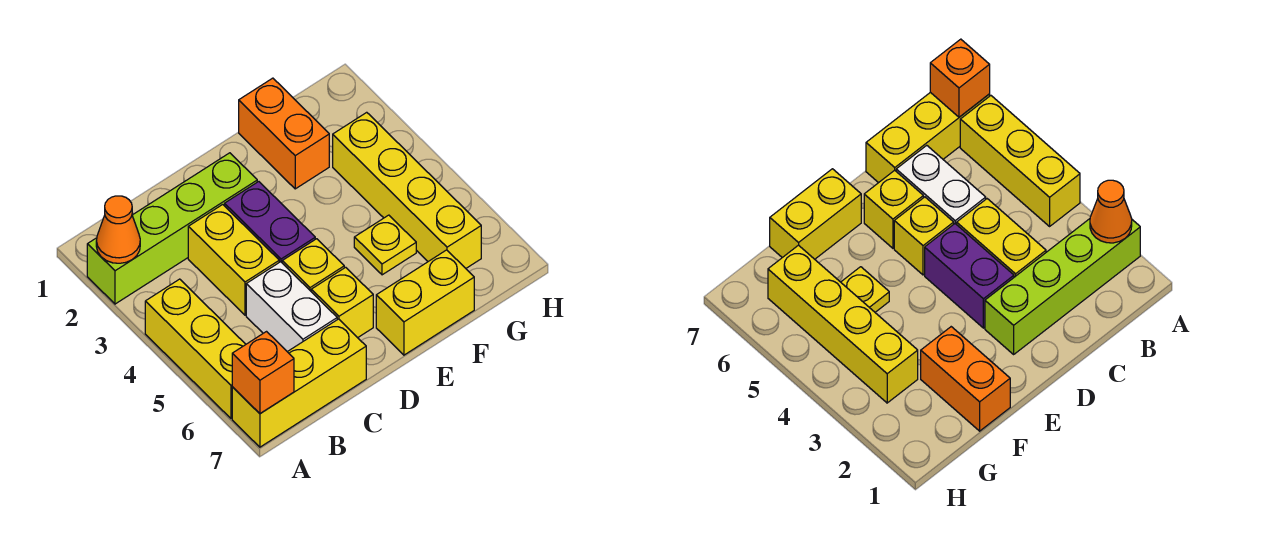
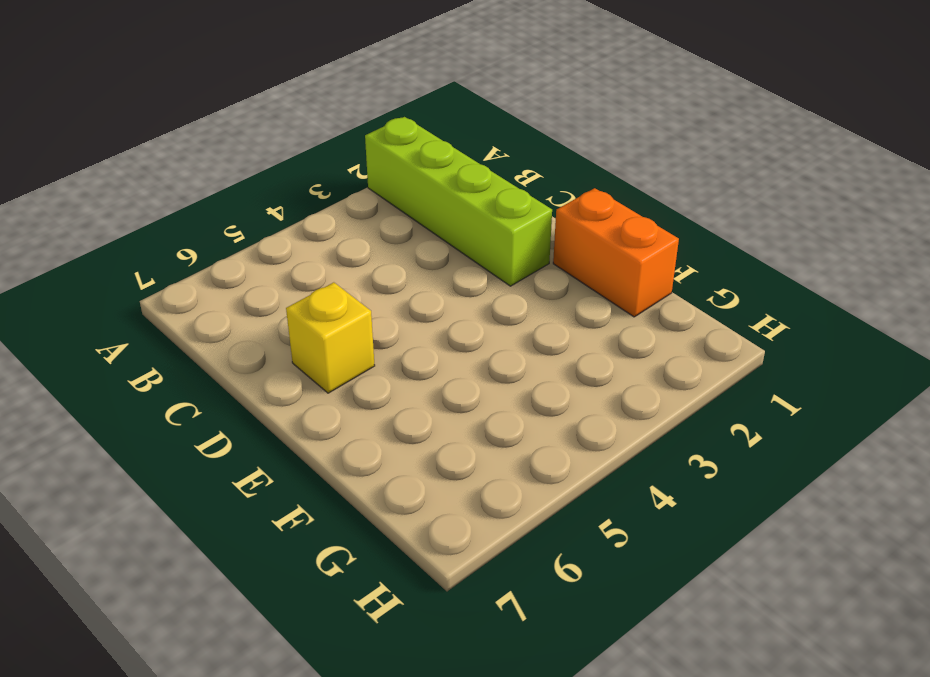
orange 1x2 brick [553,188,679,317] -> orange 1x2 brick turned to [239,78,329,189]
none -> yellow 1x3 brick [145,279,246,418]
none -> yellow 1x3 brick [232,319,366,447]
none -> yellow 1x2 brick [188,205,279,315]

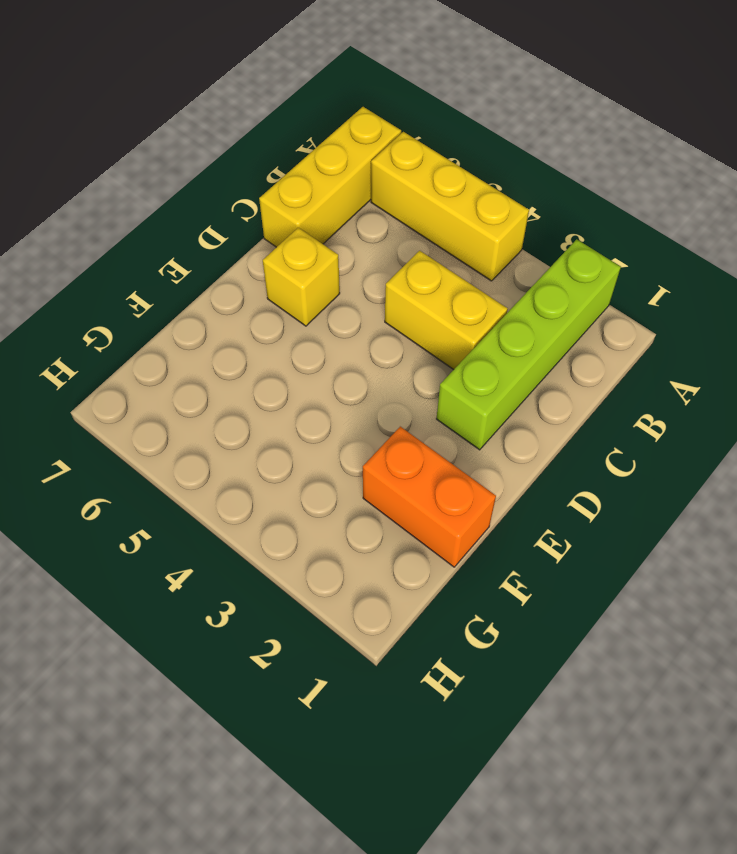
none -> white 1x2 brick [246,262,337,352]
none -> purple 1x2 brick [225,182,315,262]
none -> yellow 1x1 brick [282,239,344,291]

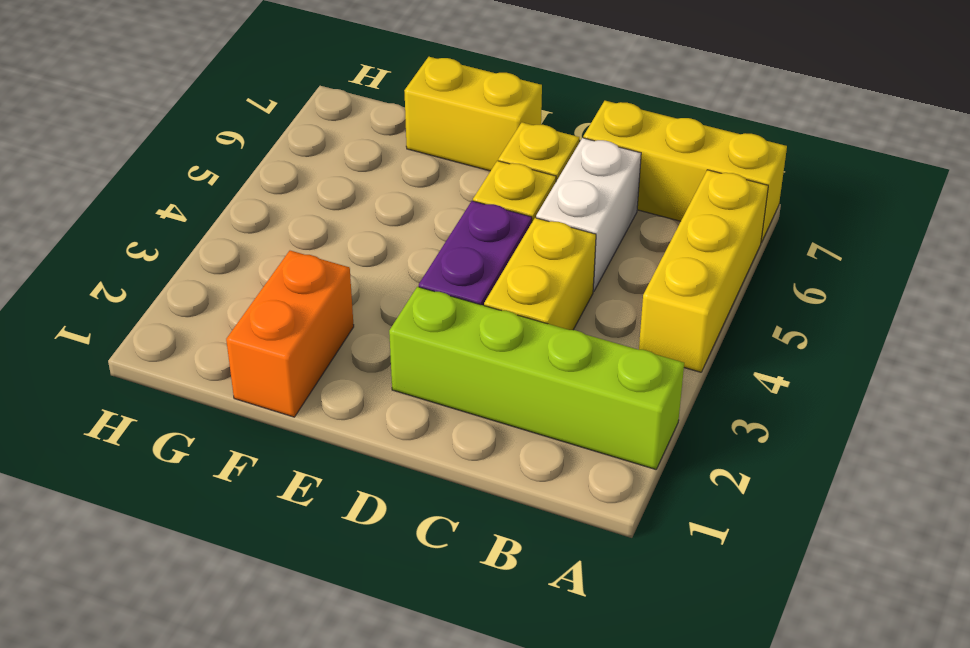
none -> yellow 1x1 plate [354,215,416,275]
none -> yellow 1x4 brick [333,112,481,268]
none -> orange 1x1 cone [96,196,140,263]

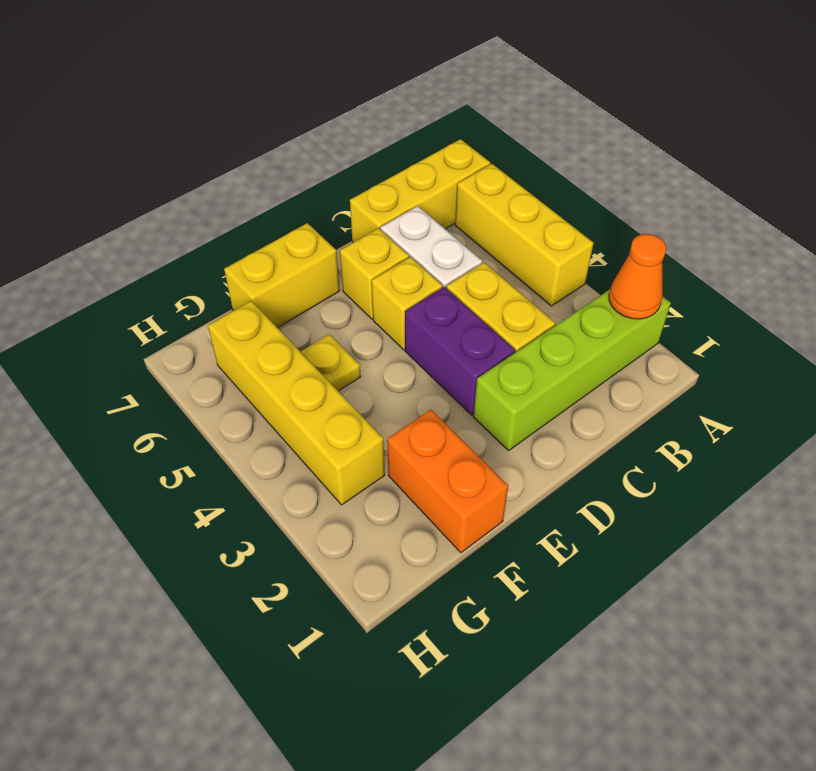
none -> orange 1x1 brick [232,332,294,414]

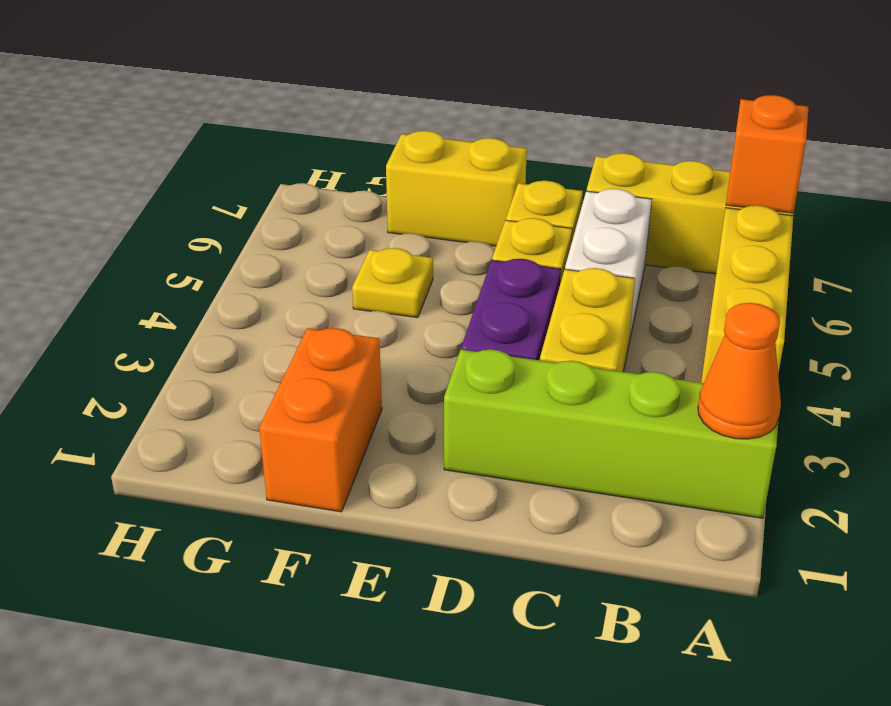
none -> yellow 1x4 brick [333,112,481,268]

